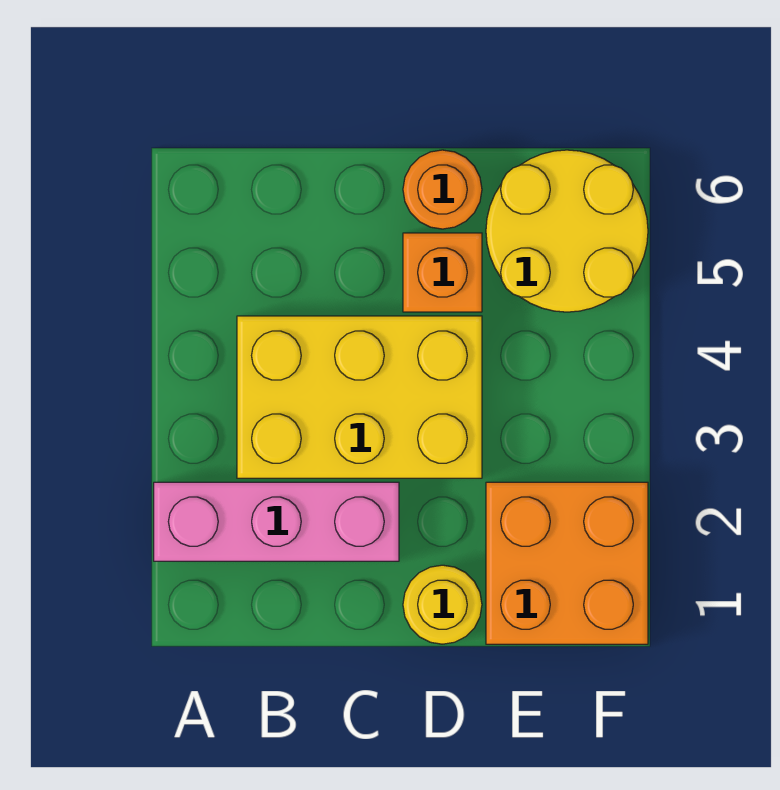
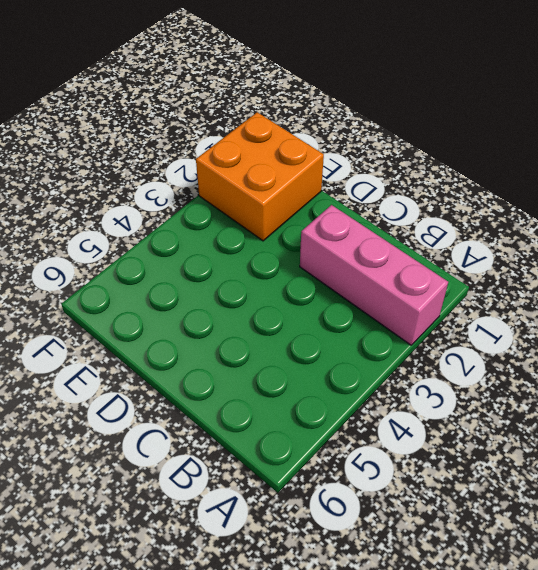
none -> yellow 2x3 brick [237,316,482,478]
none -> yellow 1x1 round brick [403,565,482,644]

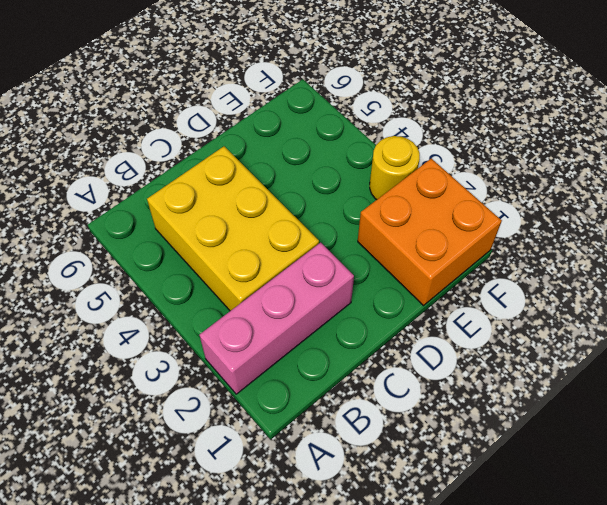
yellow 2x3 brick [147,146,319,311] -> yellow 2x3 brick turned to [237,316,482,478]
yellow 1x1 round brick [370,136,420,200] -> yellow 1x1 round brick moved to [403,565,482,644]
none -> orange 1x1 brick [403,233,482,312]
none -> orange 1x1 round brick [403,150,482,229]

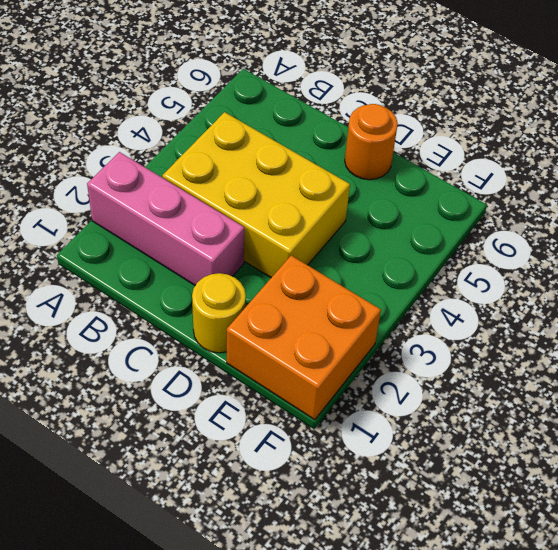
none -> orange 1x1 brick [403,233,482,312]
none -> yellow 2x2 round brick [486,150,648,312]

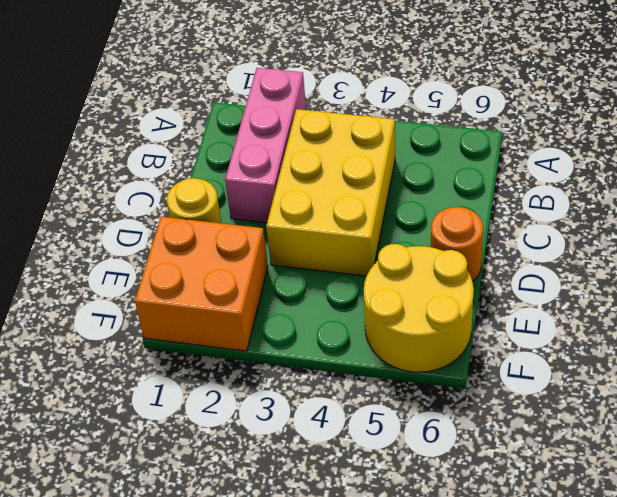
none -> orange 1x1 brick [403,233,482,312]

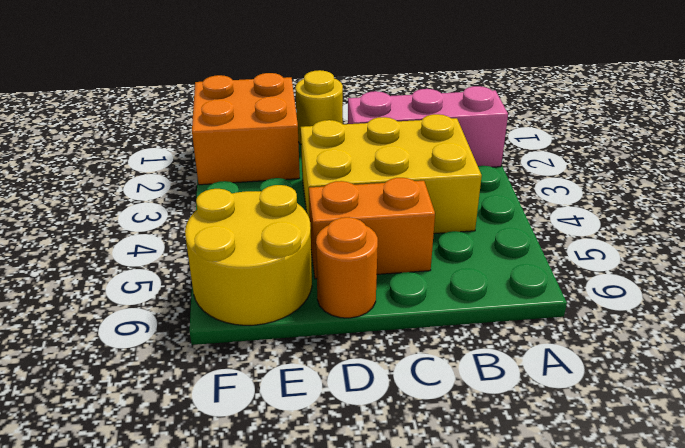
orange 1x2 brick [309,178,435,279] -> orange 1x1 brick [403,233,482,312]

